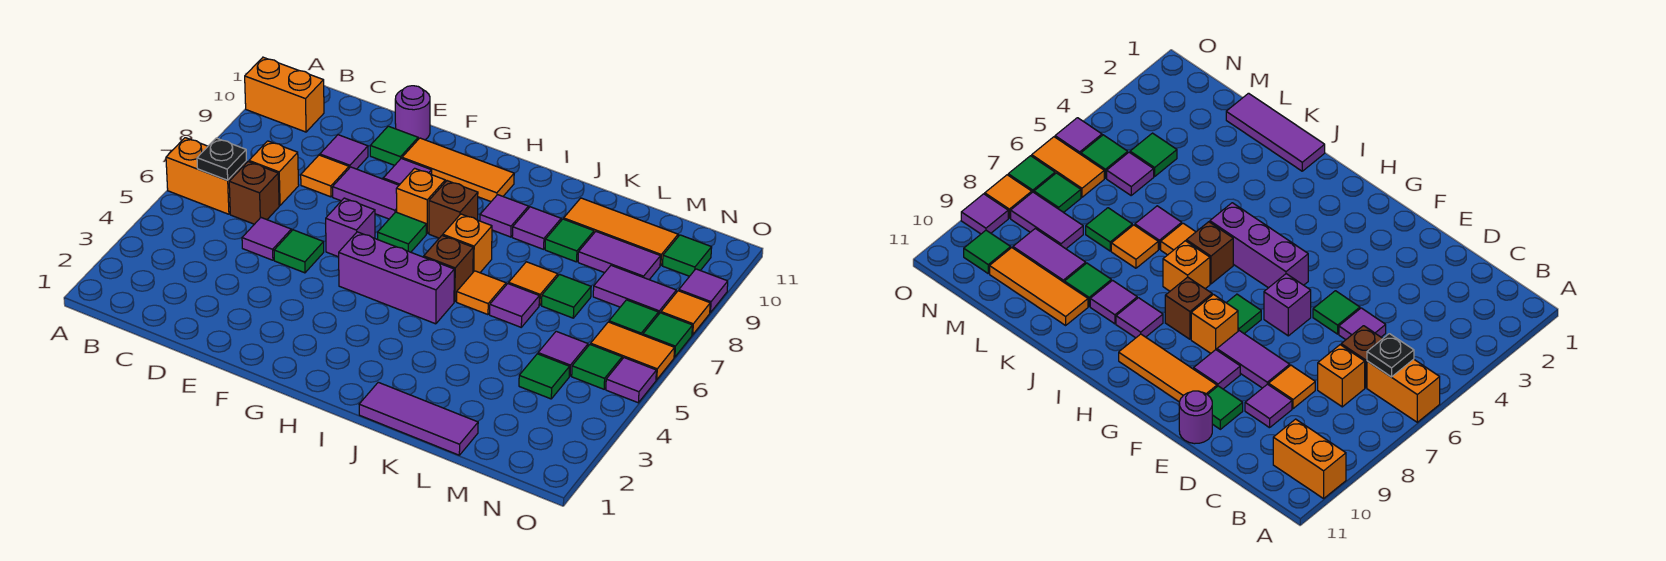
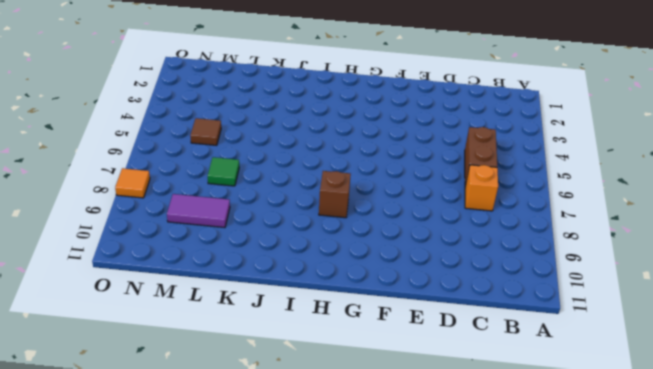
brown 1x2 brick [465,127,497,186] -> brown 1x1 brick [229,162,279,224]
brown 1x1 tile [190,118,221,145] -> purple 1x1 tile [538,331,588,376]
none -> orange 1x2 brick [166,138,247,214]
none -> orange 1x2 brick [245,57,324,132]
none -> purple 1x1 tile [242,218,291,260]
none -> orange 1x1 tile [301,155,349,197]

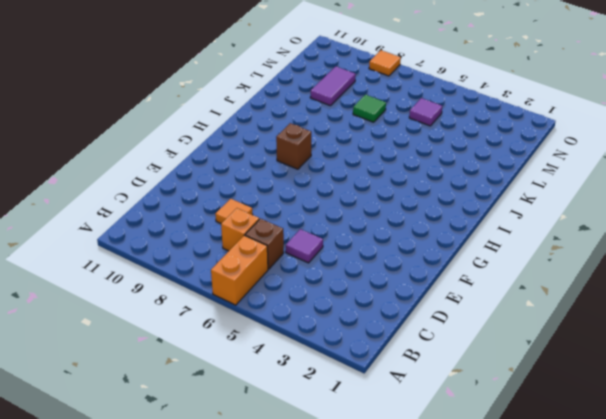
none -> orange 1x2 brick [245,57,324,132]
none -> purple 1x1 tile [320,135,368,169]
none -> green 1x1 tile [274,230,324,273]
none -> purple 1x2 tile [332,167,399,219]

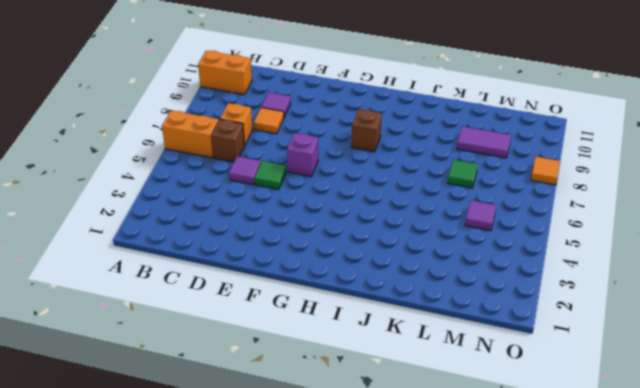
none -> purple 1x2 tile [332,167,399,219]
none -> green 1x1 tile [370,126,418,165]
none -> purple 1x1 round brick [395,86,430,140]
none -> purple 1x1 tile [383,158,432,185]

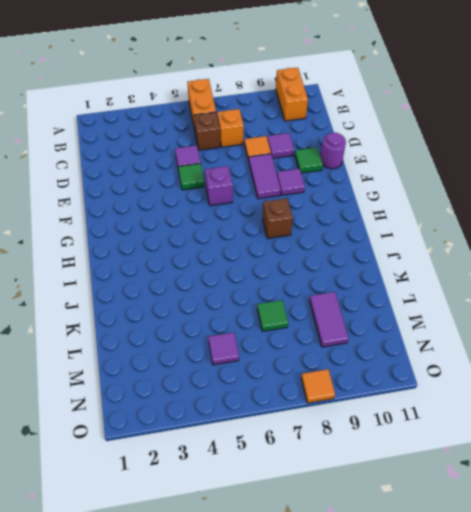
none -> orange 1x3 tile [402,138,514,202]
none -> purple 1x3 brick [339,232,454,324]
none -> green 1x1 tile [378,212,426,252]
none -> orange 1x1 brick [396,168,445,233]

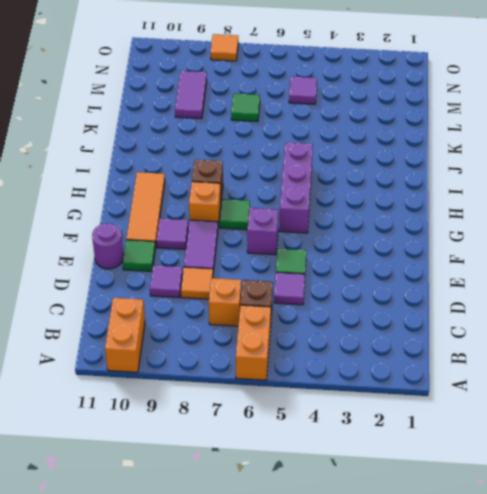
none -> brown 1x1 brick [424,235,473,302]
none -> orange 1x1 brick [443,214,492,273]
none -> purple 1x1 tile [480,195,528,237]
none -> purple 1x3 tile [359,382,478,455]

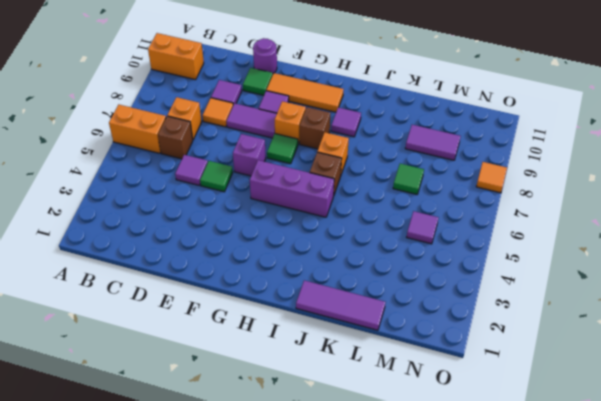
none -> orange 1x1 tile [457,271,506,315]
none -> purple 1x1 tile [512,207,561,249]
none -> purple 1x1 tile [490,284,539,327]
none -> orange 1x1 tile [509,262,558,305]

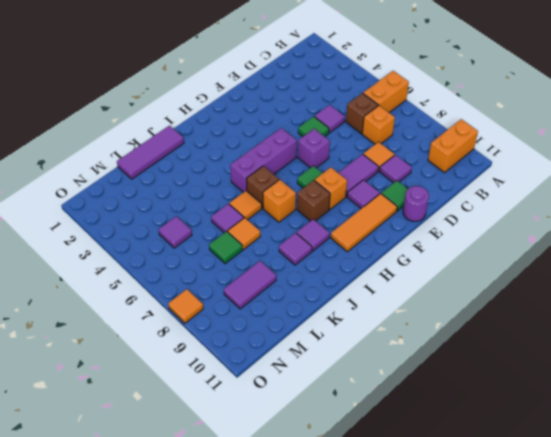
none -> green 1x1 tile [545,219,594,262]
none -> orange 1x3 tile [564,198,678,265]
none -> green 1x1 tile [519,354,570,399]
none -> purple 1x2 tile [593,265,676,315]

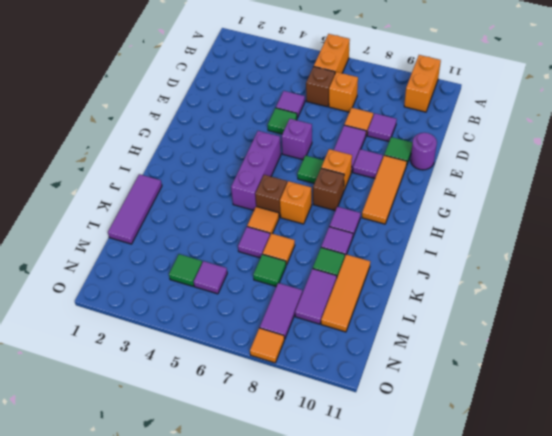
none -> green 1x1 tile [572,344,622,389]
none -> orange 1x2 tile [591,322,675,380]
none -> green 1x1 tile [609,300,659,335]
none -> green 1x1 tile [663,235,712,276]

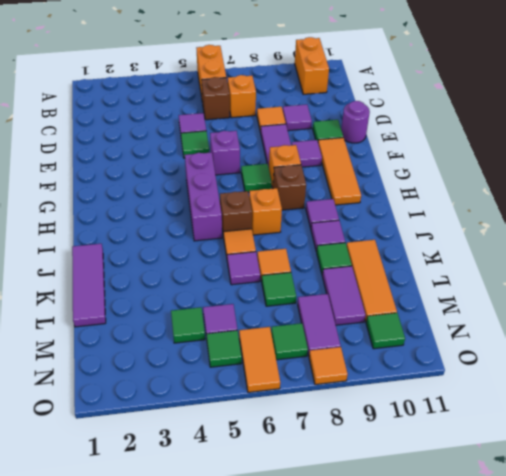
none -> purple 1x1 tile [606,358,656,403]
none -> green 1x1 tile [643,313,693,357]
none -> purple 1x1 tile [679,269,728,313]
none -> black 1x1 plate [197,138,247,180]

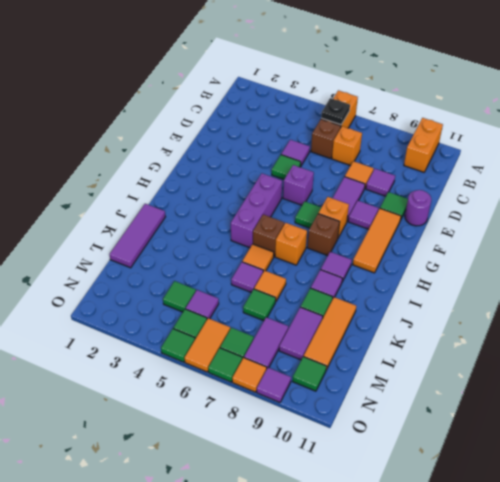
green 1x1 tile [161,329,195,362] -> purple 1x1 tile [606,358,656,403]

